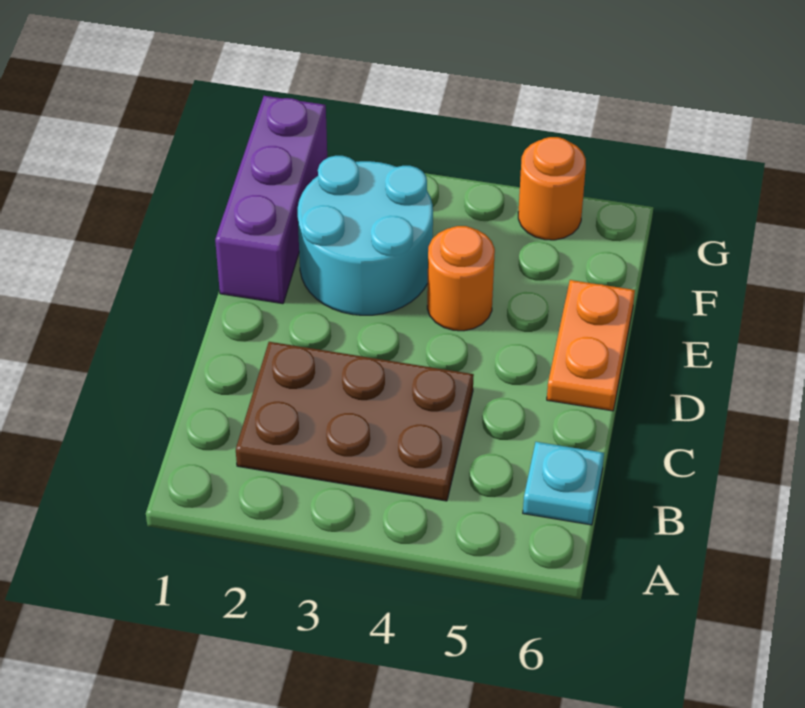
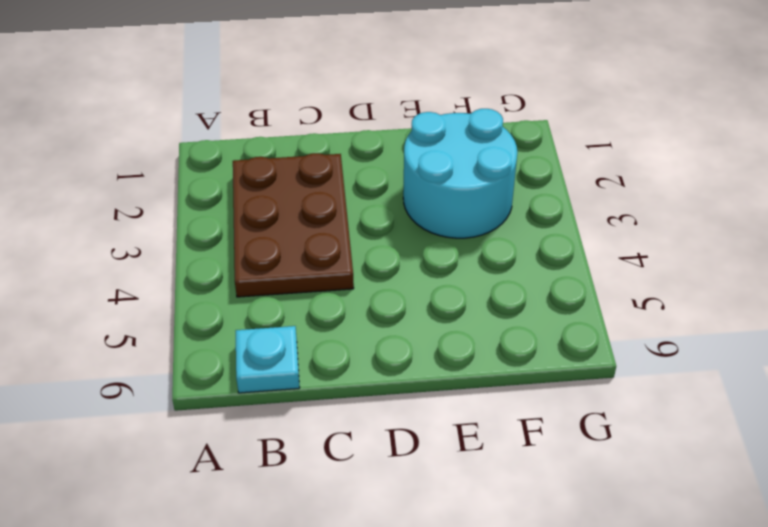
none -> orange 1x2 plate [547,280,635,411]
none -> purple 1x3 brick [215,96,327,304]

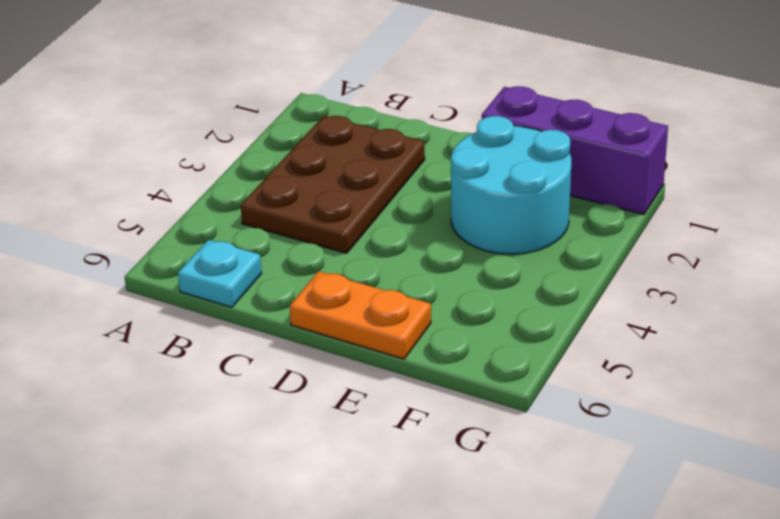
none -> orange 1x1 round brick [427,226,495,331]
none -> orange 1x1 round brick [518,137,586,240]

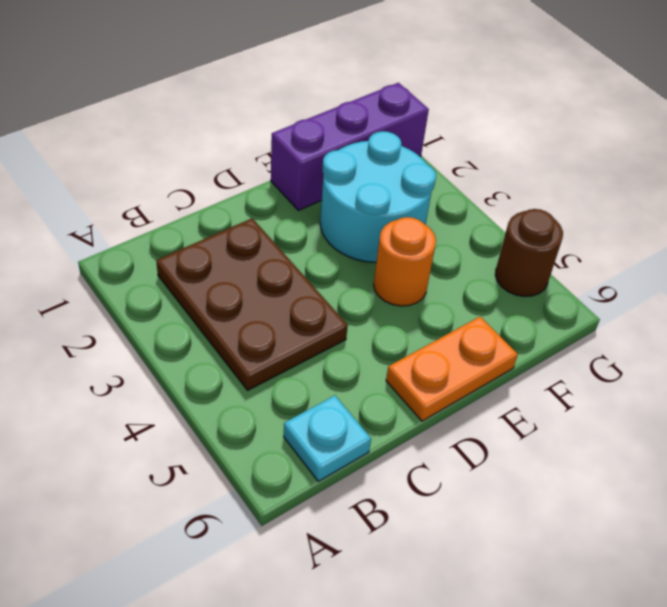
brown 1x1 round brick [495,209,563,296] -> orange 1x1 round brick [518,137,586,240]

